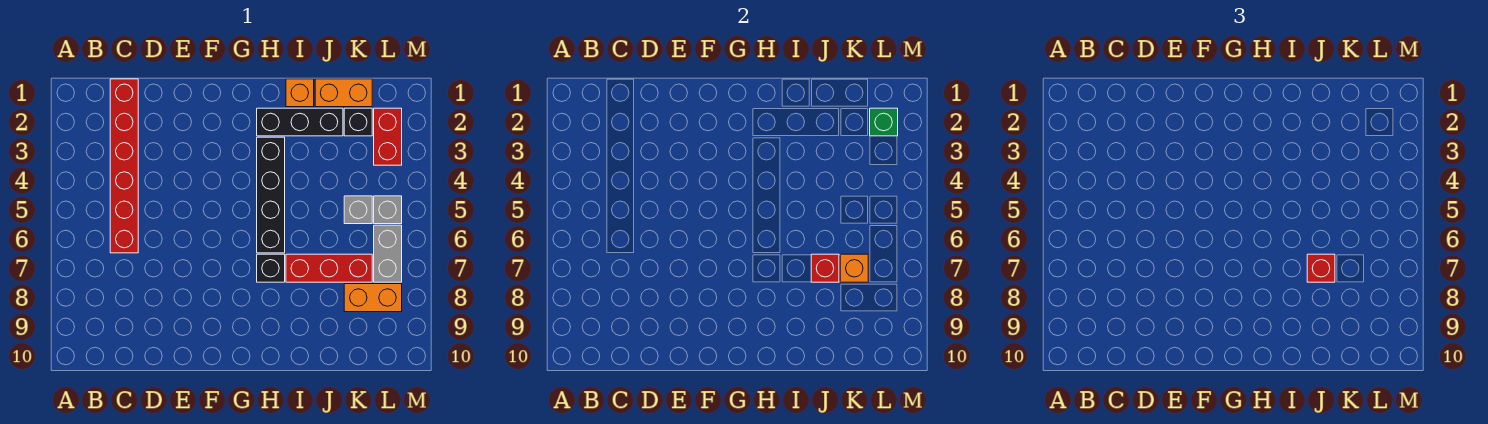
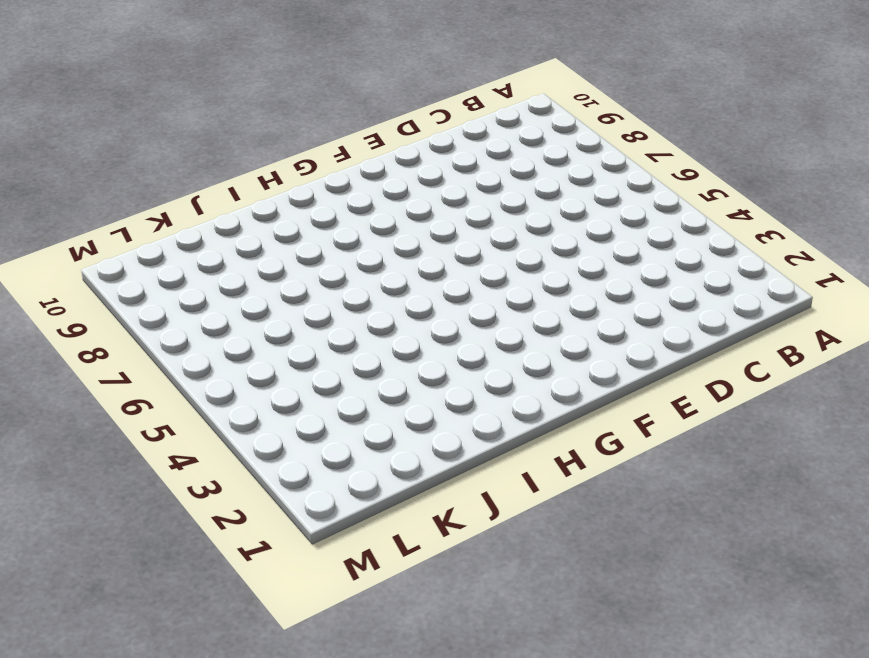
none -> red 1x6 brick [110,79,138,253]
none -> black 1x3 brick [257,108,343,136]
none -> black 1x4 brick [257,137,285,253]

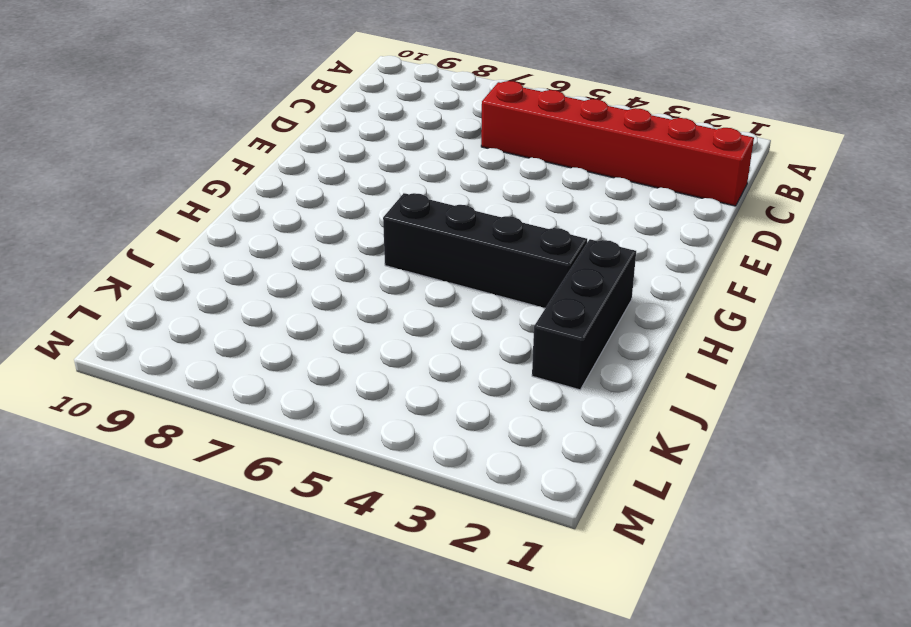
none -> black 1x1 brick [257,254,285,282]
none -> orange 1x1 brick [286,79,314,107]
none -> red 1x3 brick [286,254,372,282]

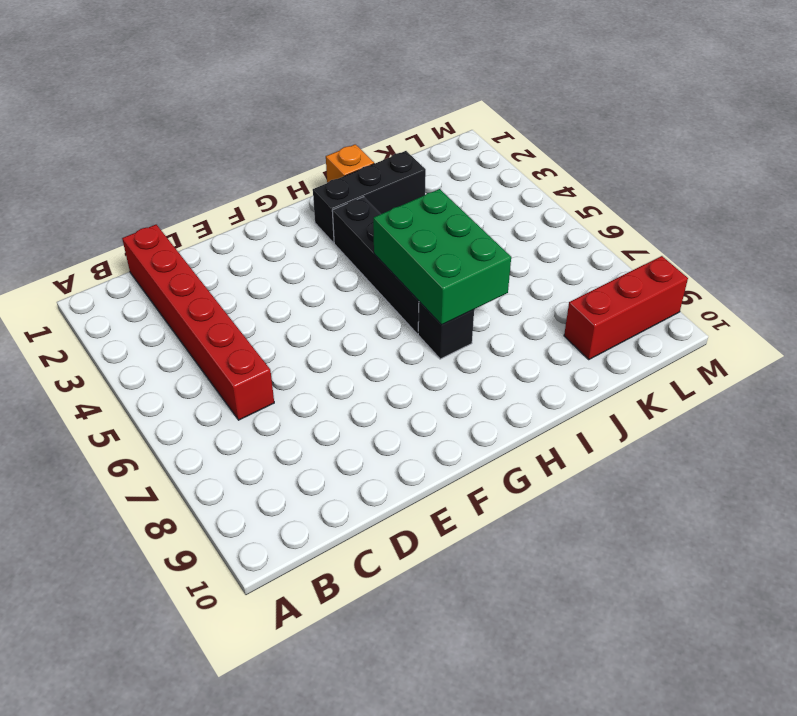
green 2x3 brick [373,189,511,325] -> none
red 1x3 brick [564,256,688,359] -> red 1x3 brick moved to [286,254,372,282]
none -> orange 1x2 brick [315,79,372,107]
none -> black 1x1 brick [344,108,372,136]
none -> grey 1x1 brick [344,196,372,224]

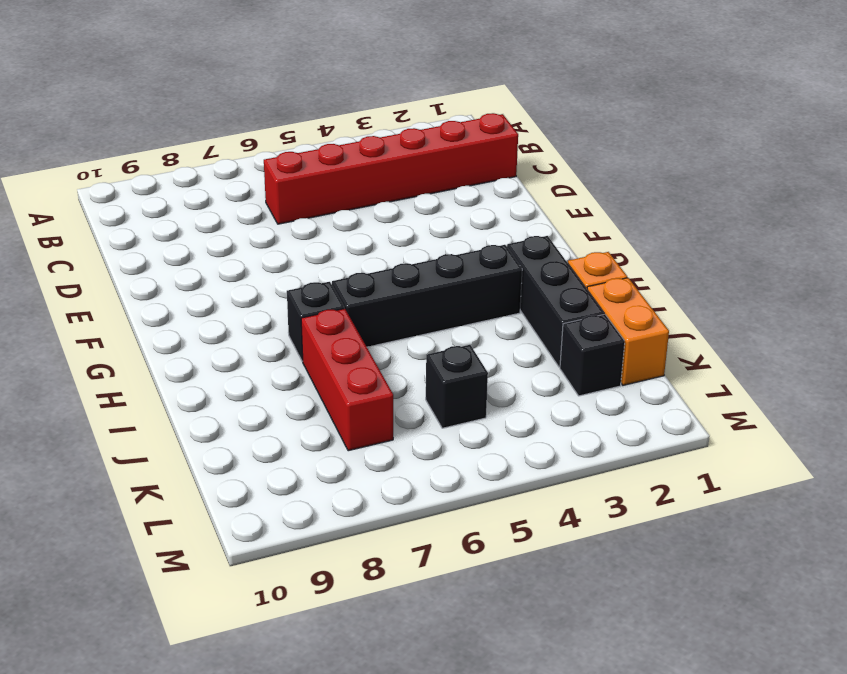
black 1x1 brick [426,345,488,428] -> grey 1x1 brick [344,196,372,224]
none -> orange 1x2 brick [344,284,402,312]
none -> red 1x2 brick [374,108,402,165]
none -> grey 1x1 brick [374,196,402,224]

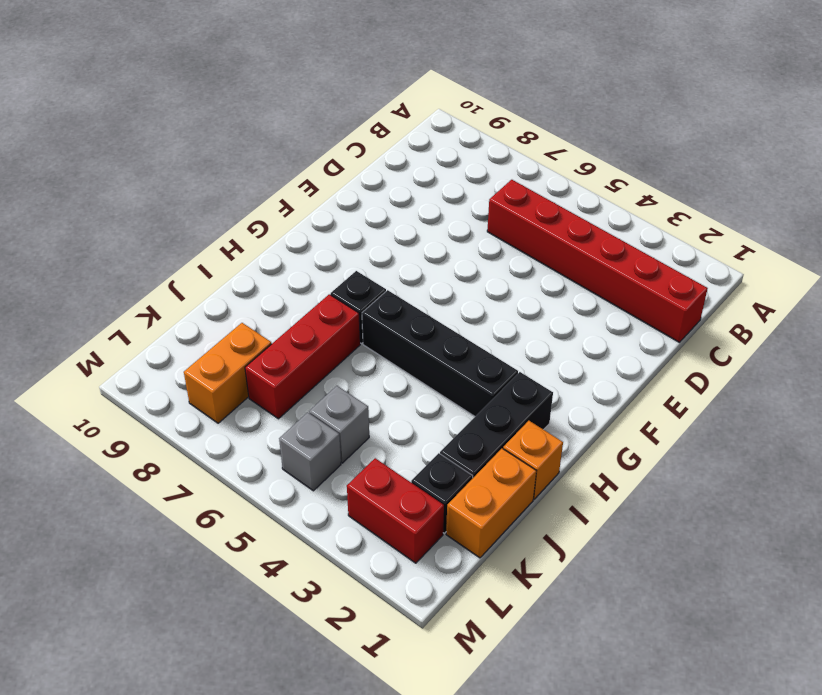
none -> grey 1x2 brick [374,225,402,282]
none -> red 1x1 brick [811,254,839,282]
none -> orange 1x1 brick [840,254,868,282]

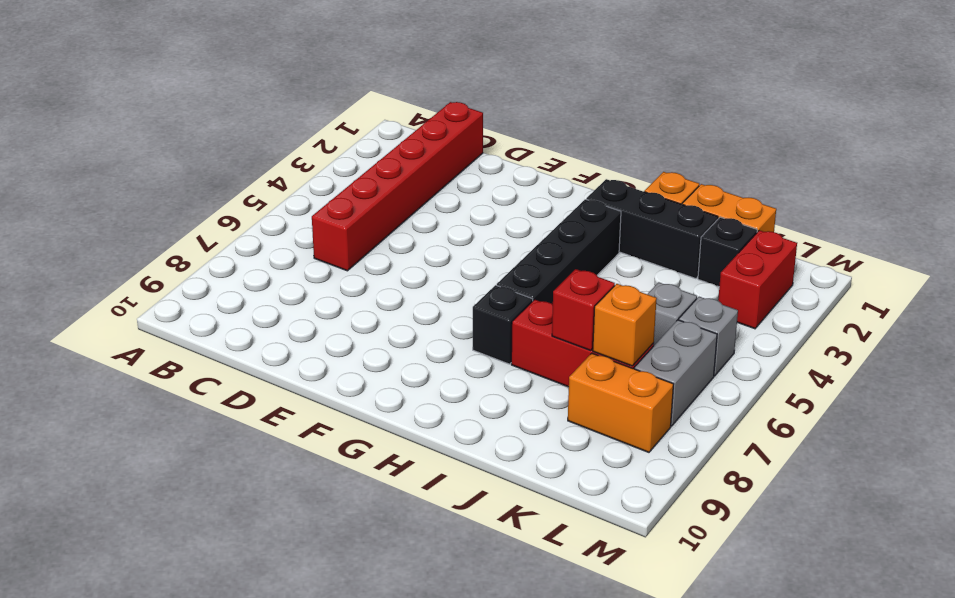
none -> green 1x1 brick [870,108,898,136]
none -> red 1x1 brick [1307,254,1335,282]

